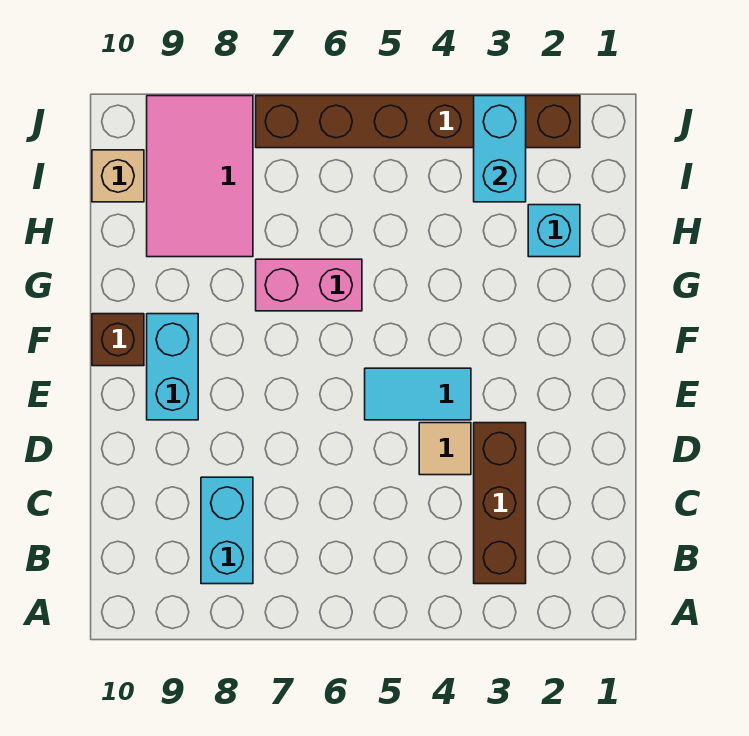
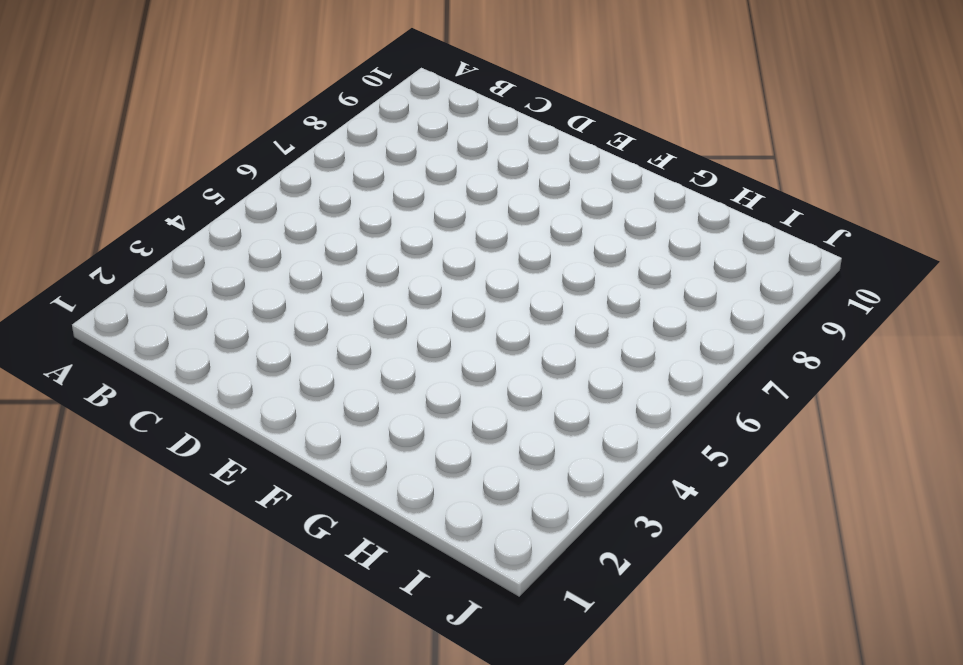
none -> brown 1x3 brick [474,423,526,584]
none -> cyan 1x2 brick [201,477,253,584]
none -> tan 1x1 tile [419,423,471,475]

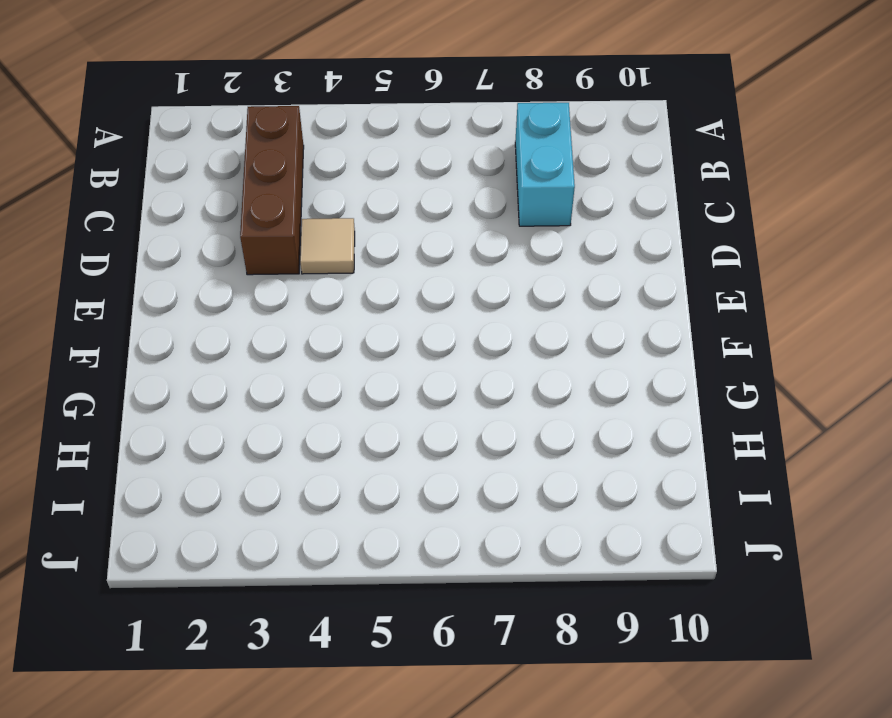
none -> cyan 1x2 tile [365,368,471,420]
none -> cyan 1x2 brick [147,314,198,420]
none -> brown 1x1 brick [92,314,144,366]

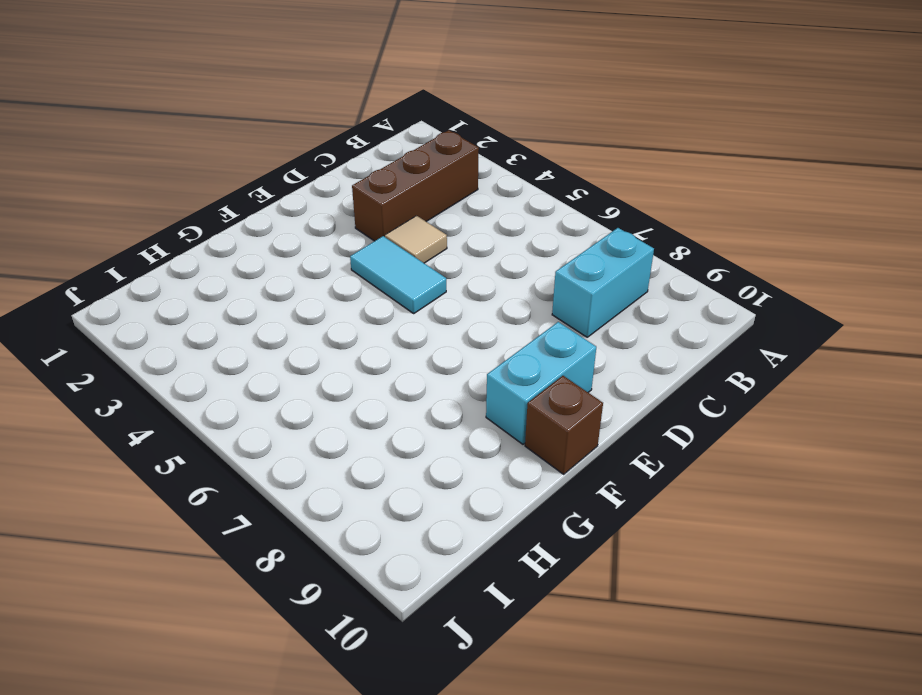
none -> pink 1x2 brick [256,259,362,311]
none -> cyan 1x1 brick [528,205,580,257]
none -> pink 2x3 tile [147,96,253,257]

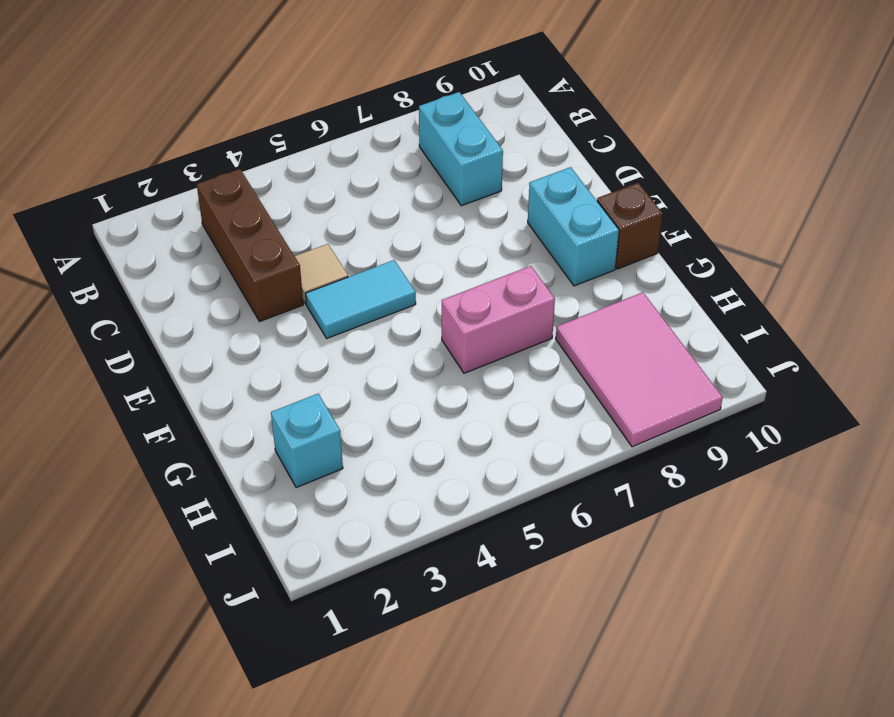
none -> tan 1x1 brick [92,150,144,202]
none -> brown 1x6 brick [256,96,580,148]
none -> cyan 1x2 brick [474,96,526,202]

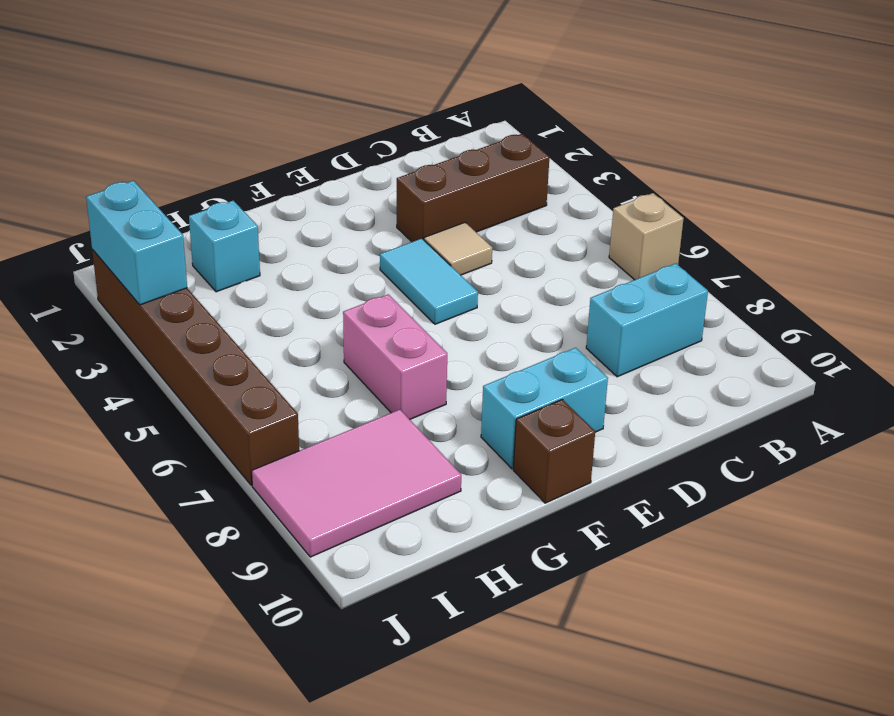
tan 1x1 brick [609,193,684,280] -> tan 1x1 brick moved to [92,150,144,202]
cyan 1x2 brick [86,181,187,305] -> cyan 1x2 brick turned to [474,96,526,202]

